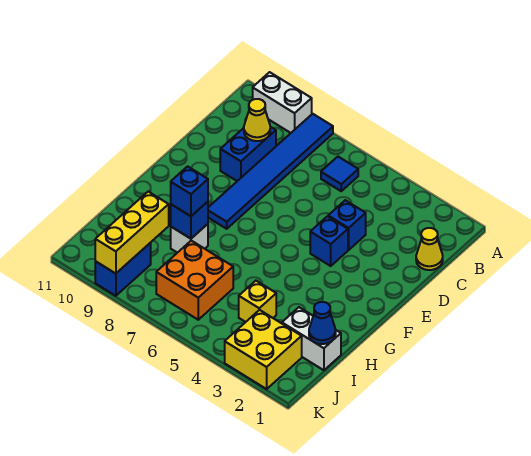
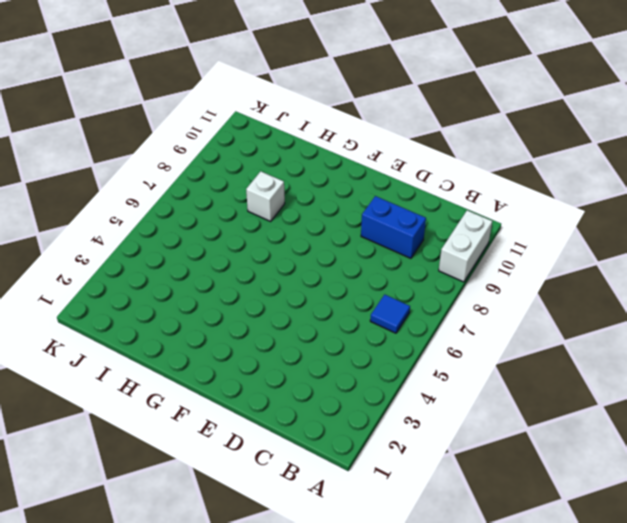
none -> blue 1x6 tile [208,114,333,229]
none -> yellow 1x1 cone [416,228,443,270]
none -> blue 1x1 brick [328,200,366,250]

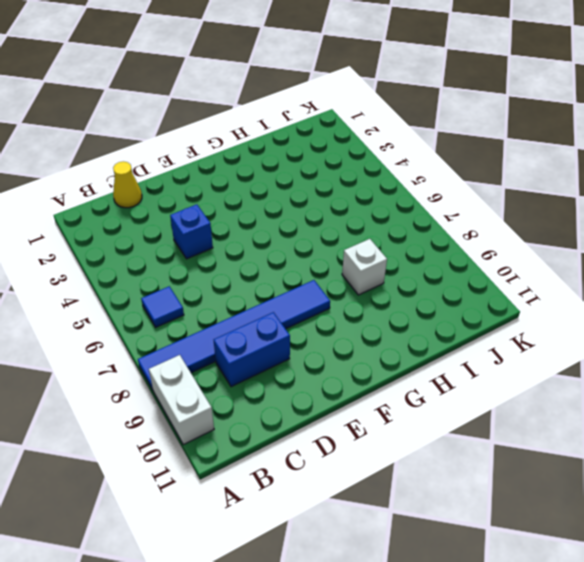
none -> blue 1x1 brick [310,216,348,266]
none -> white 1x2 brick [282,307,341,370]
none -> yellow 1x1 brick [239,281,276,322]

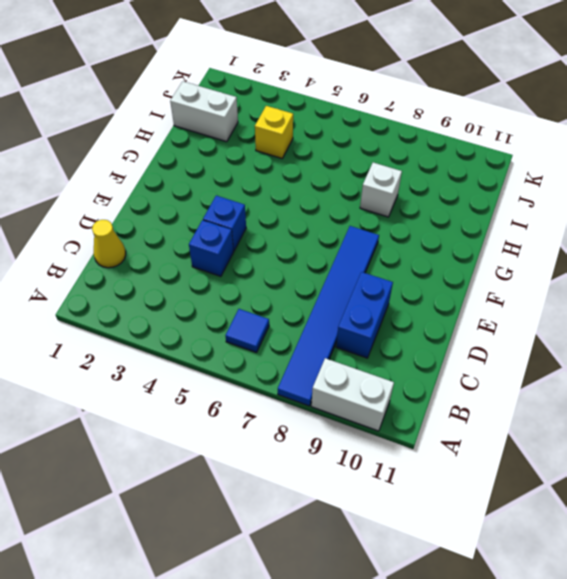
none -> orange 2x2 brick [156,241,233,320]
none -> yellow 2x2 brick [225,310,302,389]
none -> blue 1x2 brick [95,243,151,296]

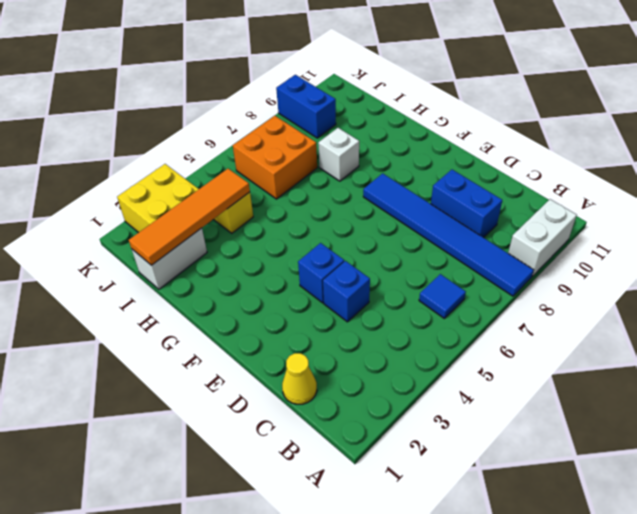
orange 1x4 tile [129,169,250,265] -> blue 1x1 cone [309,302,336,344]
none -> yellow 1x1 cone [244,99,270,141]
none -> blue 1x1 brick [171,202,208,239]
none -> yellow 1x3 brick [95,192,169,274]

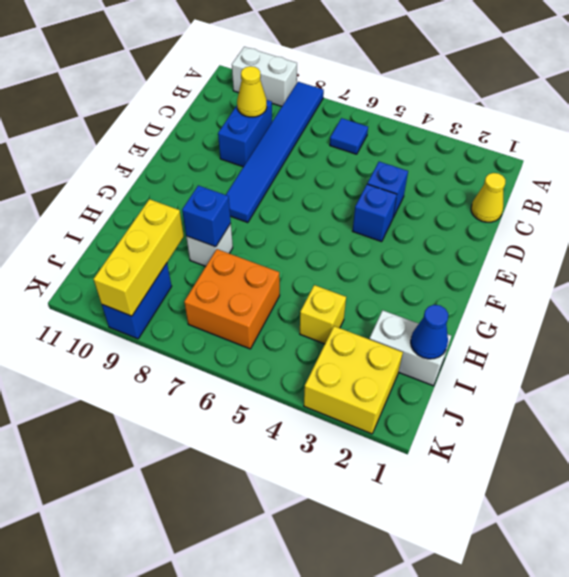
none -> blue 1x1 brick [171,166,208,216]

